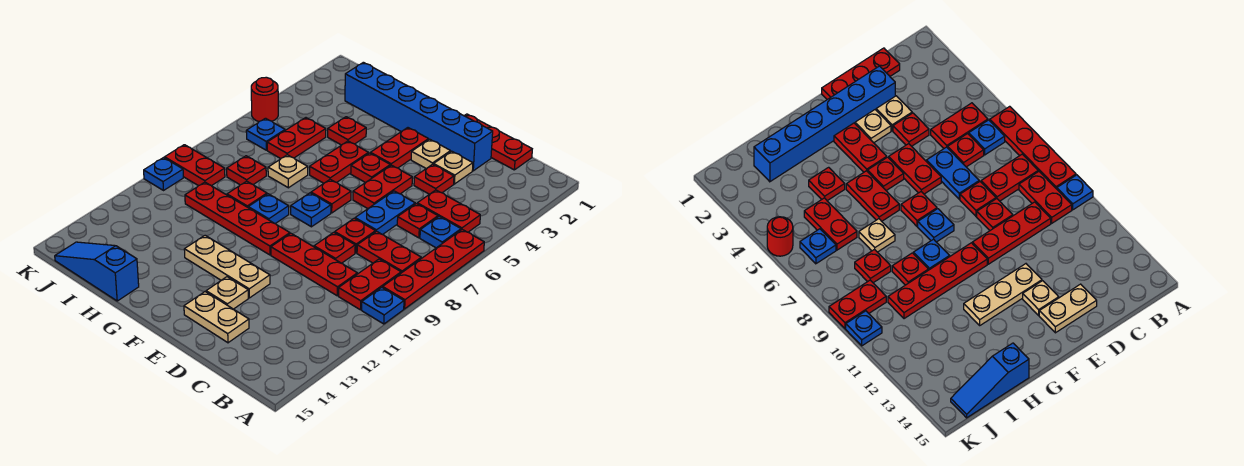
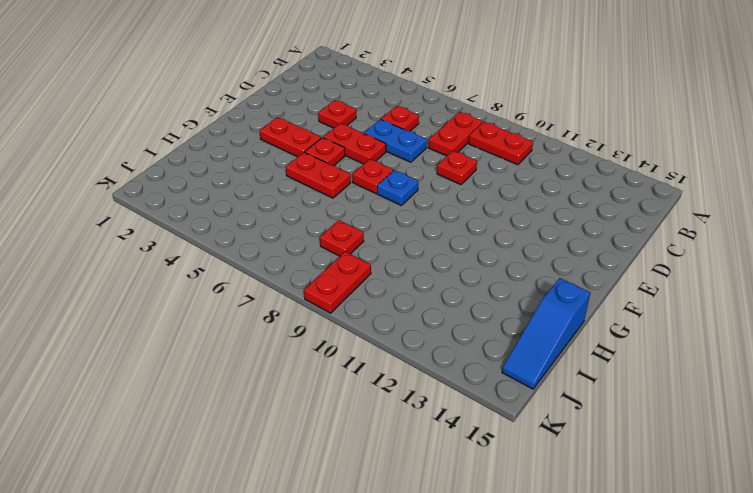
none -> red 1x4 plate [383,230,484,309]
none -> blue 1x1 plate [362,287,404,324]
none -> red 1x2 plate [417,190,480,232]
none -> blue 1x1 plate [420,217,461,248]

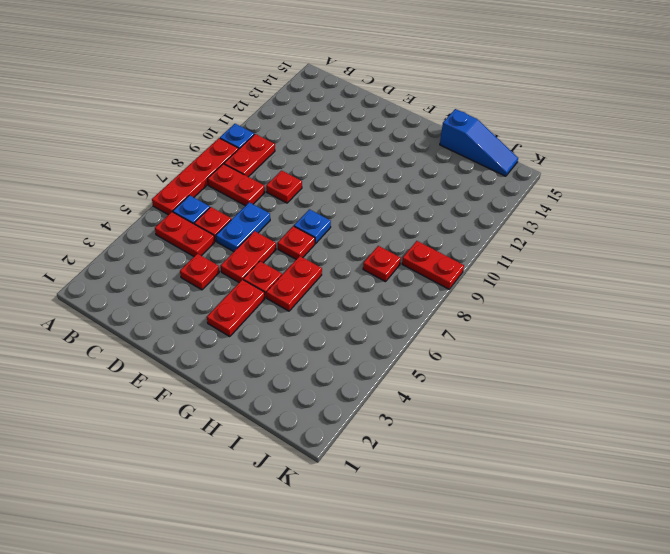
none -> red 1x3 plate [464,114,532,170]
none -> red 1x3 plate [271,233,357,296]
none -> blue 1x6 brick [345,62,493,171]
none -> tan 1x1 plate [434,151,473,184]

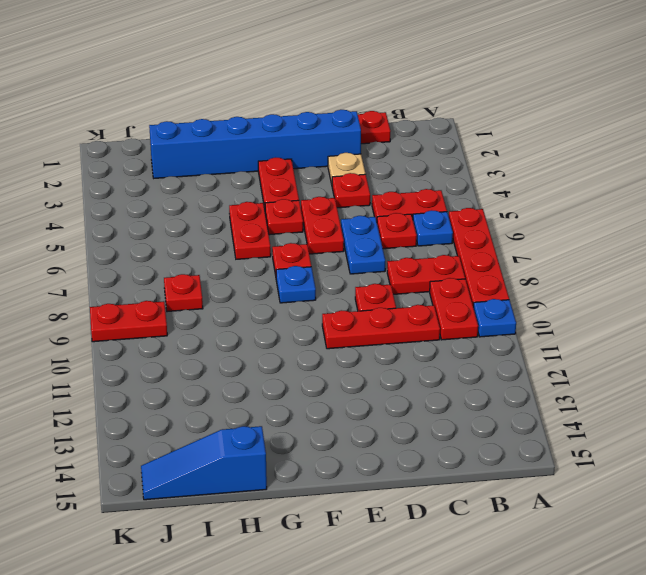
none -> red 1x1 plate [335,218,376,253]
none -> tan 1x2 plate [184,292,249,343]
none -> tan 1x1 plate [411,139,451,168]
none -> tan 1x3 plate [184,235,270,298]

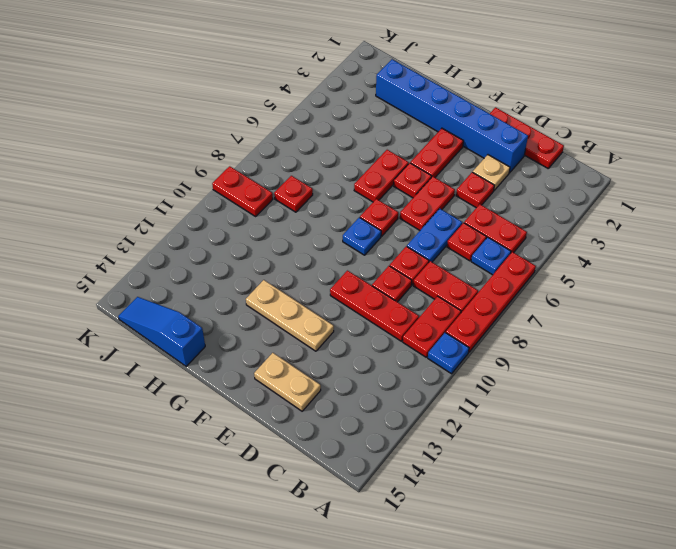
none -> tan 1x1 plate [411,139,451,168]
none -> tan 1x1 plate [206,277,248,309]
none -> red 1x4 plate [185,182,290,255]
none -> blue 1x1 plate [248,194,289,224]

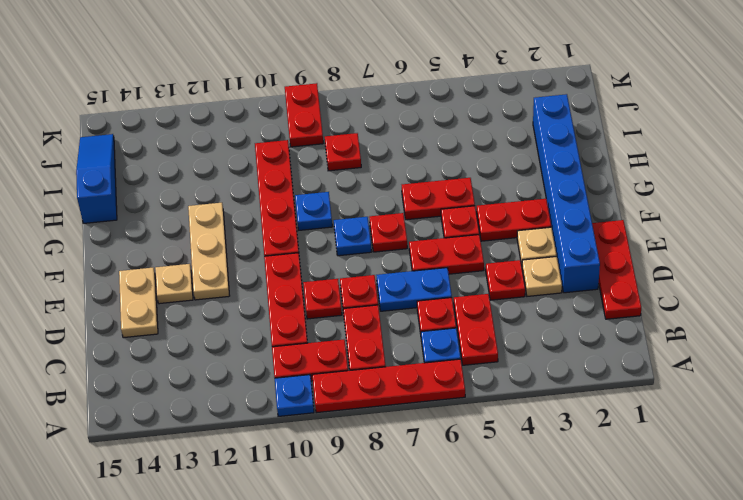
none -> red 1x1 plate [328,117,366,145]
none -> tan 1x1 plate [268,155,308,188]
none -> red 1x1 plate [227,181,267,207]
none -> red 1x2 plate [267,118,326,159]

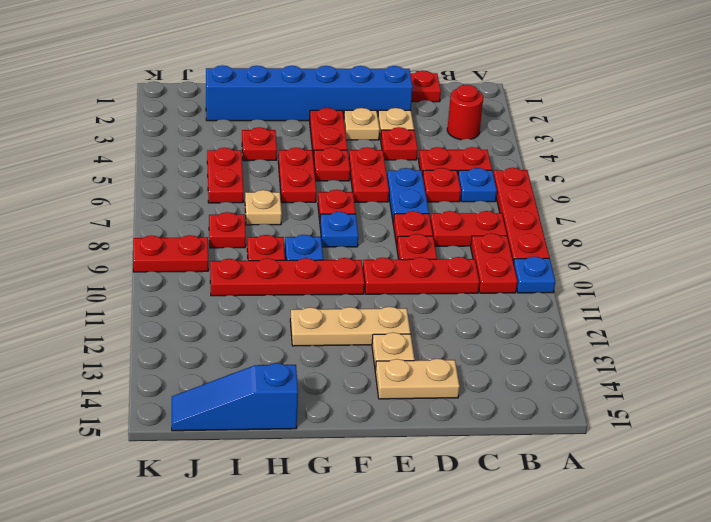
red 1x1 round brick [447,85,483,140] -> red 1x1 round brick moved to [251,77,278,122]
none -> blue 1x1 plate [246,118,285,150]
none -> blue 1x1 plate [144,158,183,190]

